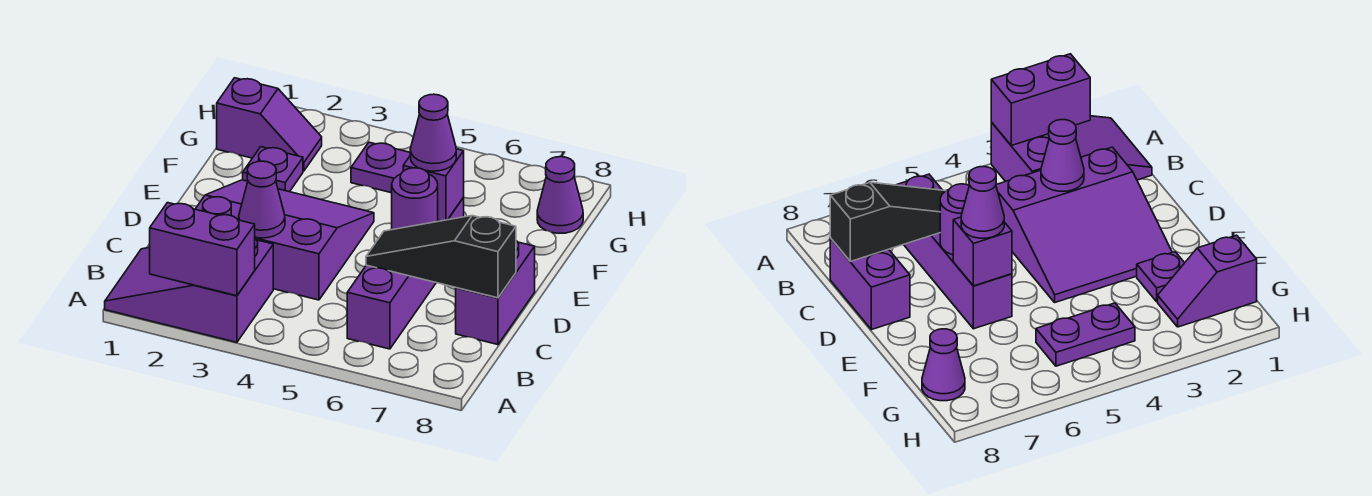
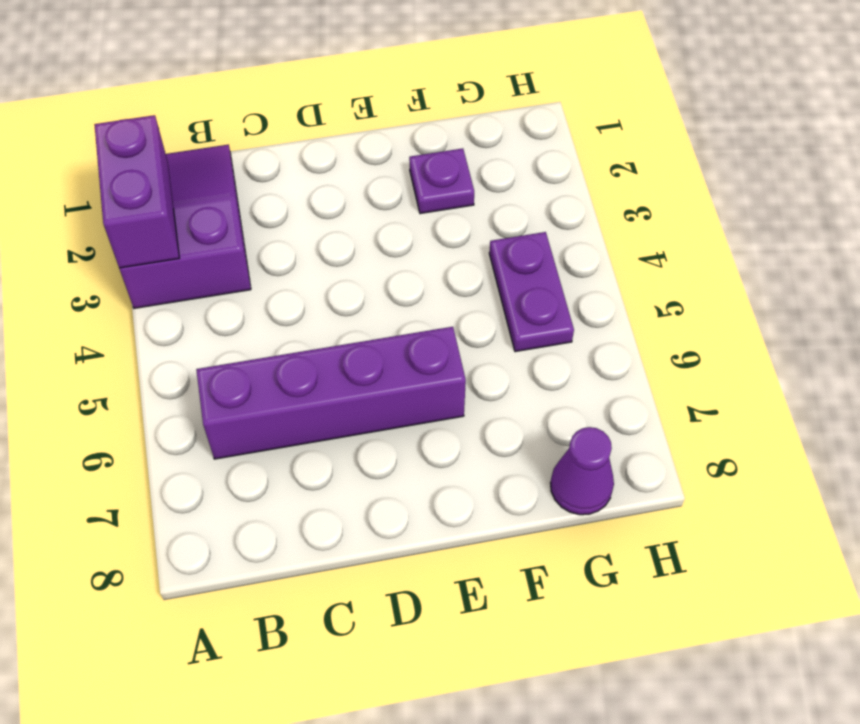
none -> purple 3x3 slope [196,180,374,300]
none -> purple 1x2 brick [456,241,535,345]
none -> purple 1x2 slope [217,78,322,171]

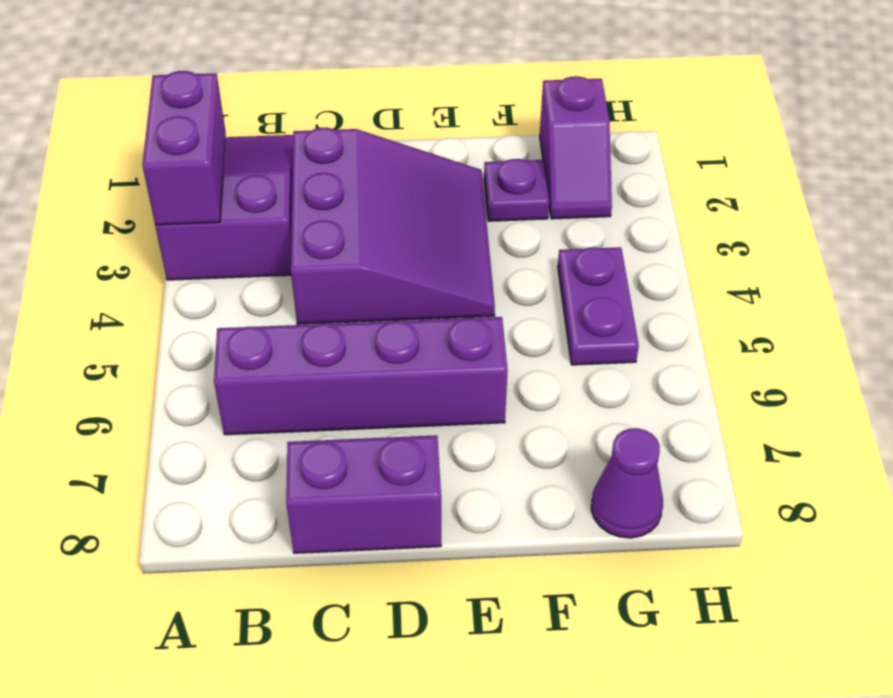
none -> purple 1x1 cone [239,161,285,238]
none -> black 1x3 slope [366,216,516,298]
none -> purple 1x1 round brick [392,168,438,230]

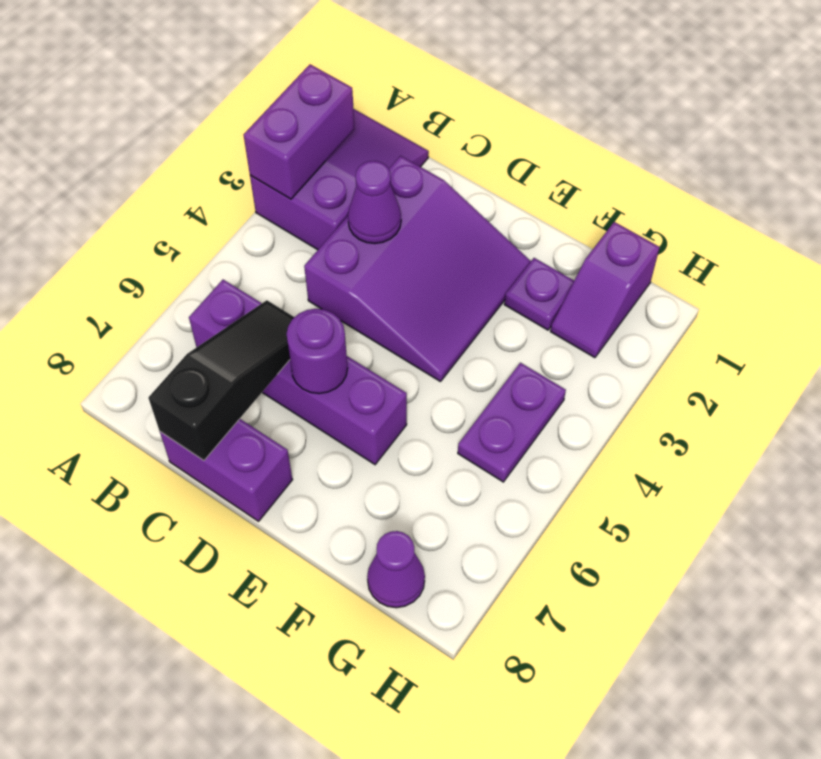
none -> purple 1x1 brick [403,149,464,221]
none -> purple 1x1 cone [410,94,456,171]

